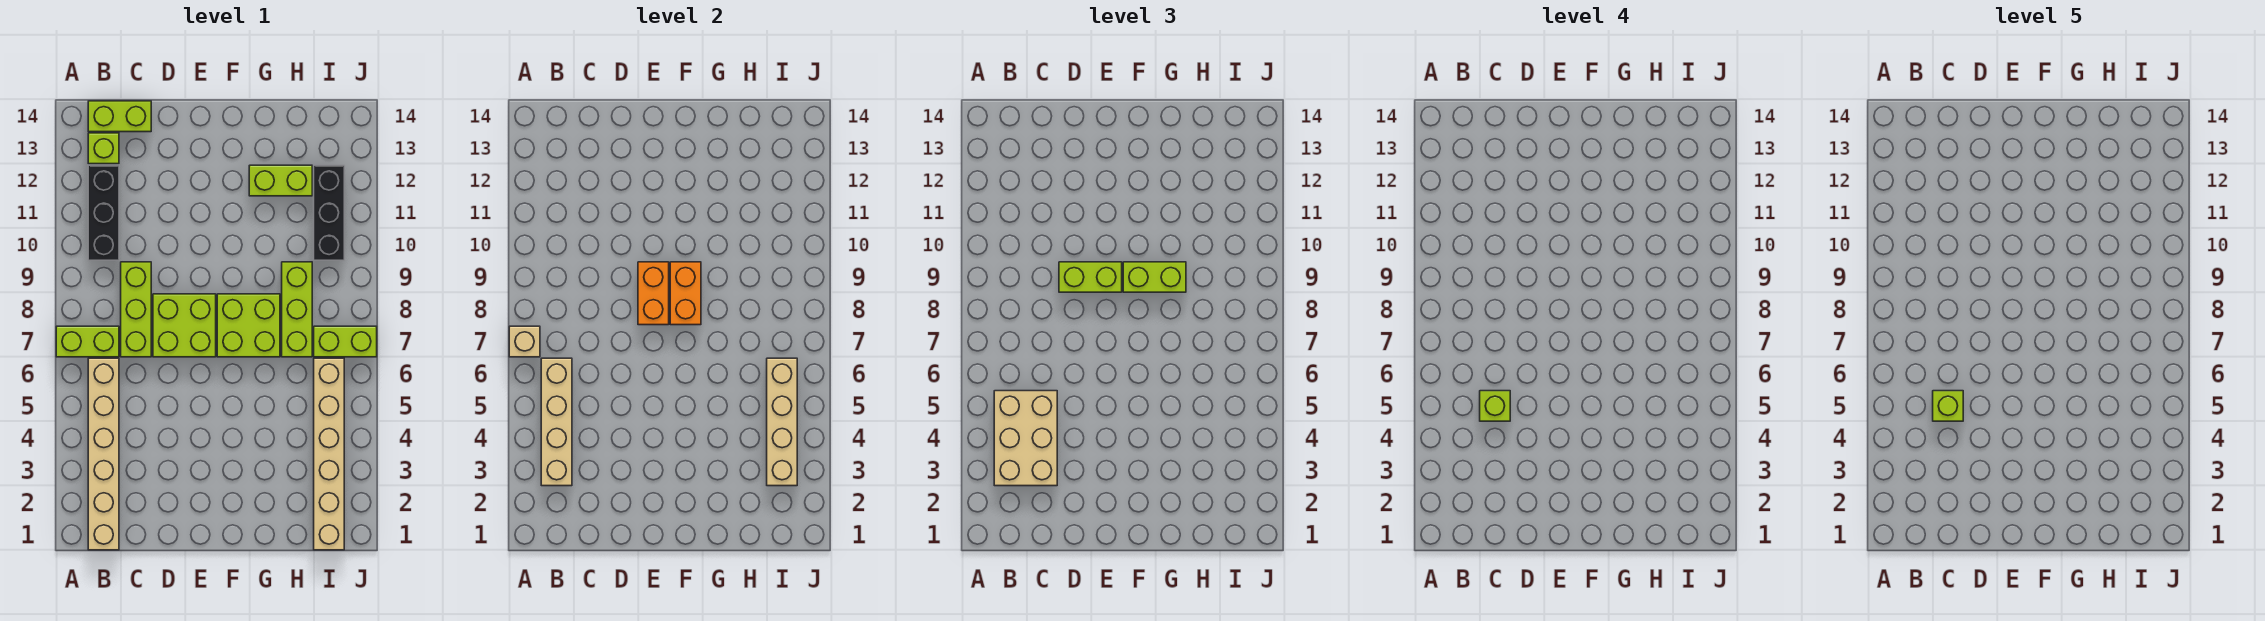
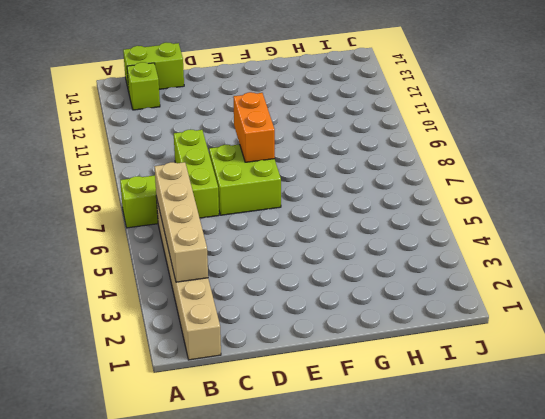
none -> black 1x3 brick [88,165,119,260]
none -> lime 2x2 brick [217,294,280,357]
none -> lime 1x2 brick [249,165,312,196]

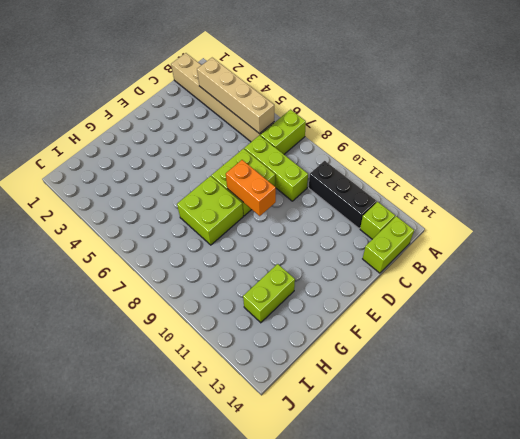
none -> lime 1x3 brick [282,262,312,357]
none -> tan 1x6 brick [314,358,344,550]
none -> lime 1x2 brick [314,326,377,357]

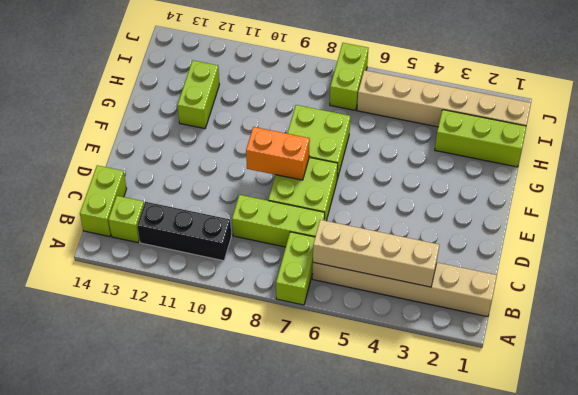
lime 1x3 brick [435,110,526,167] -> lime 1x3 brick moved to [282,262,312,357]
none -> black 1x3 brick [314,165,344,260]
none -> tan 1x1 brick [509,326,540,357]
none -> orange 1x2 brick [670,262,701,325]

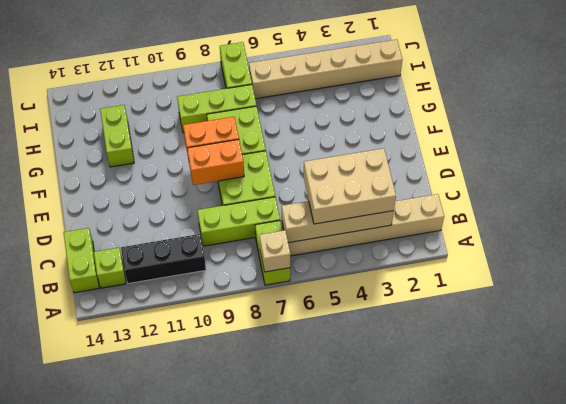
none -> black 1x3 brick [314,165,344,260]
none -> tan 1x4 brick [767,358,797,486]
none -> lime 1x2 brick [1059,262,1122,292]

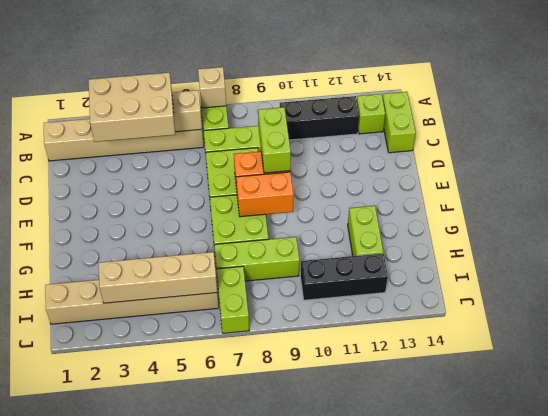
none -> lime 1x2 brick [1123,262,1186,292]
none -> lime 1x1 brick [1480,391,1510,421]
none -> lime 1x1 brick [1933,391,1963,421]

